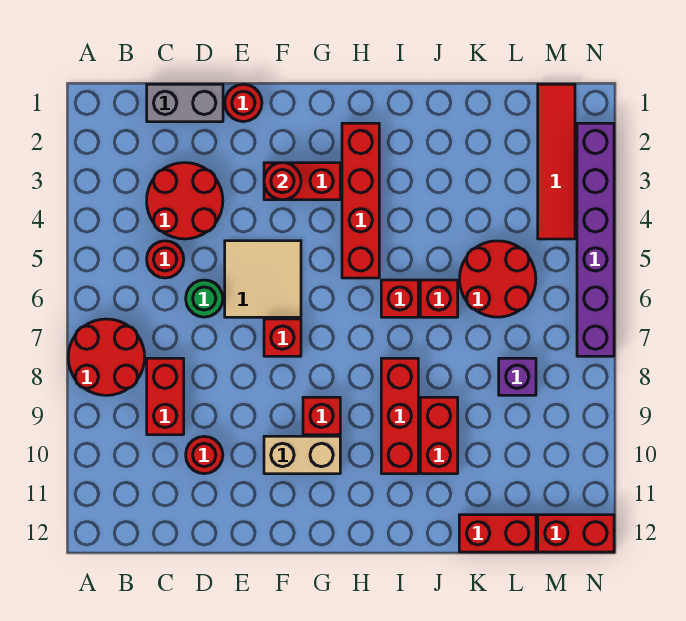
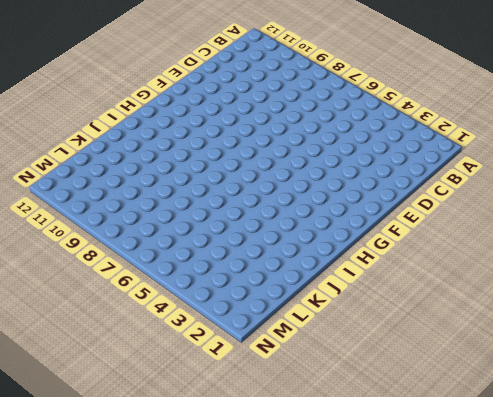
none -> red 2x2 round brick [68,319,145,395]
none -> grey 1x2 brick [147,84,223,122]
none -> red 2x2 round brick [147,163,223,239]

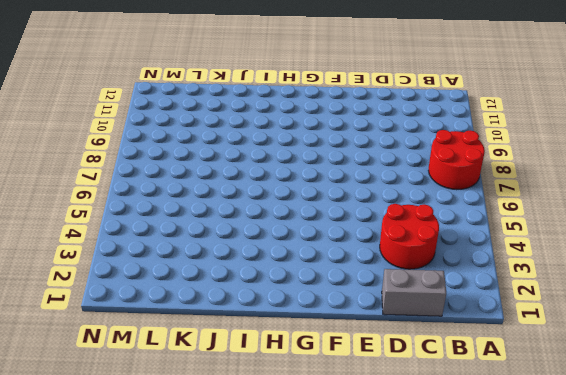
none -> red 1x1 round brick [147,241,184,278]
none -> red 1x2 brick [147,358,184,435]
none -> green 1x1 round brick [186,280,223,317]

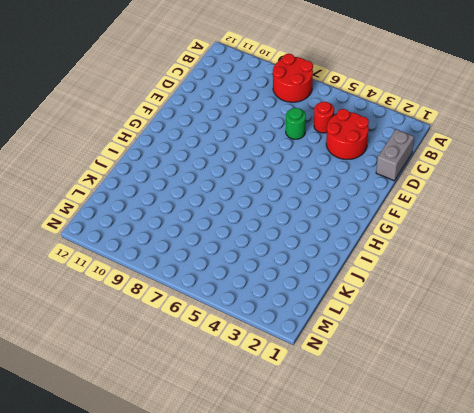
none -> red 1x2 brick [147,358,184,435]
none -> red 1x1 round brick [186,436,223,474]
none -> red 1x1 round brick [225,84,262,122]

